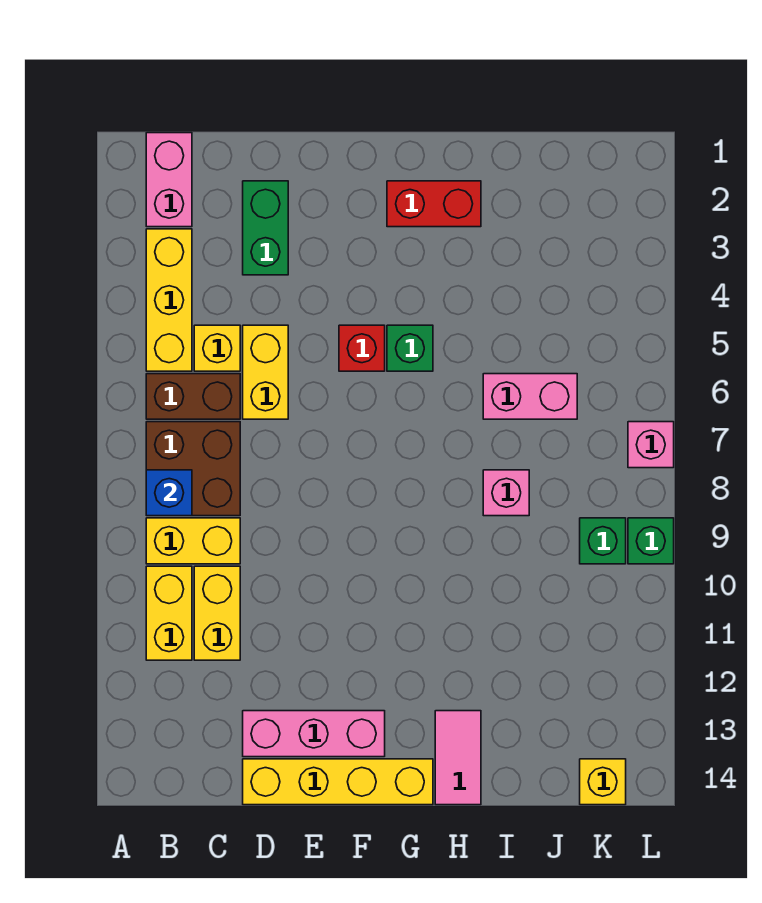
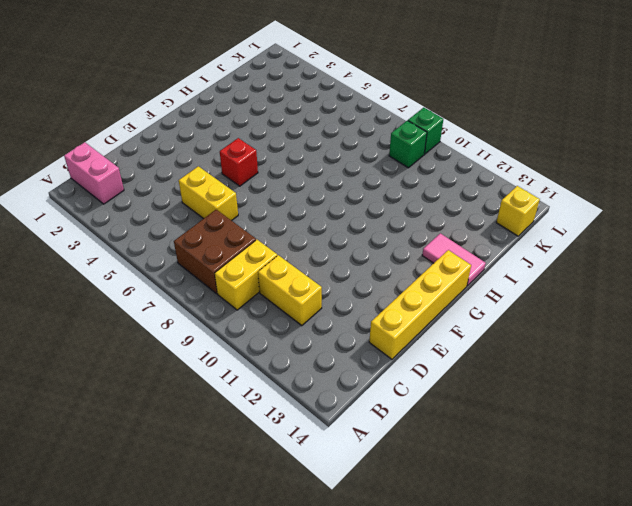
none -> yellow 1x3 brick [146,229,192,371]
none -> brown 1x2 brick [146,374,240,419]
none -> yellow 1x2 brick [146,566,192,660]

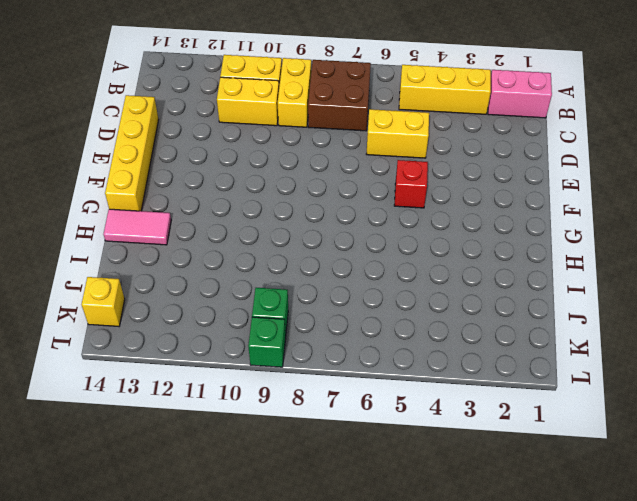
none -> brown 1x2 brick [146,374,240,419]
none -> yellow 1x1 brick [194,325,240,371]
none -> green 1x2 brick [243,181,288,275]

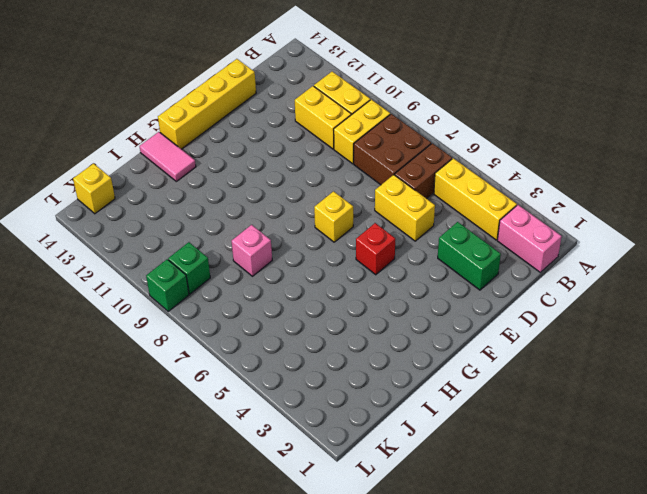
yellow 1x1 brick [314,191,353,242] -> yellow 1x1 brick moved to [194,325,240,371]
none -> pink 1x3 brick [243,711,385,757]
none -> red 1x2 brick [387,181,481,227]
none -> green 1x1 brick [387,325,433,371]

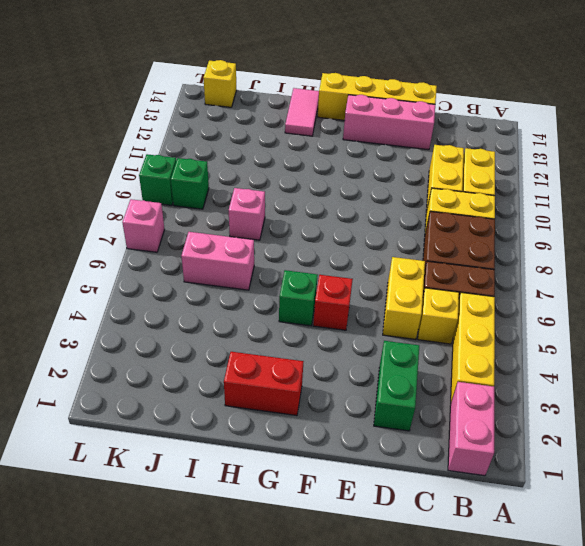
none -> blue 1x1 brick [146,470,192,516]

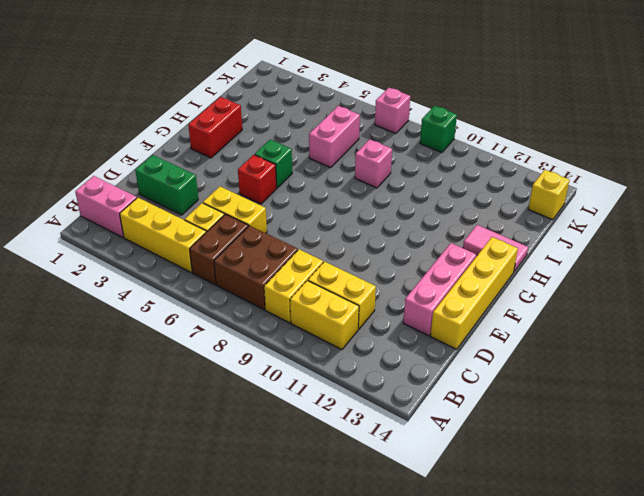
none -> green 1x1 brick [580,518,626,564]
none -> blue 1x1 brick [146,470,192,516]

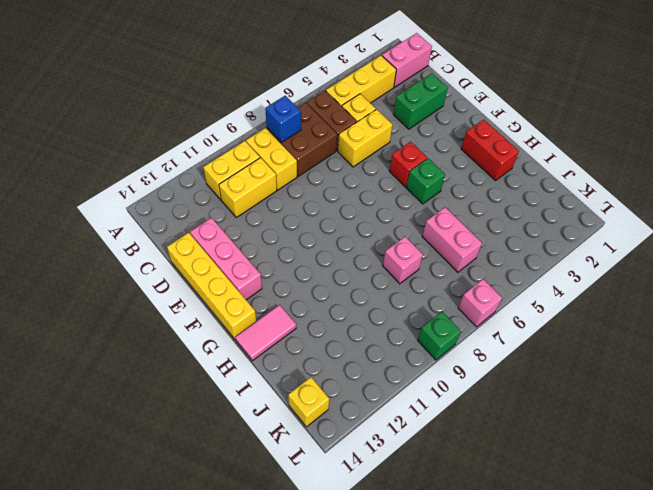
none -> green 1x1 brick [580,518,626,564]

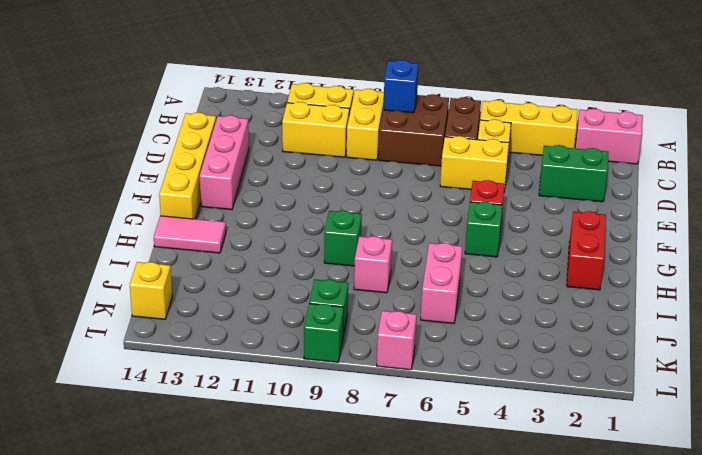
green 1x1 brick [324,211,362,266] -> none

